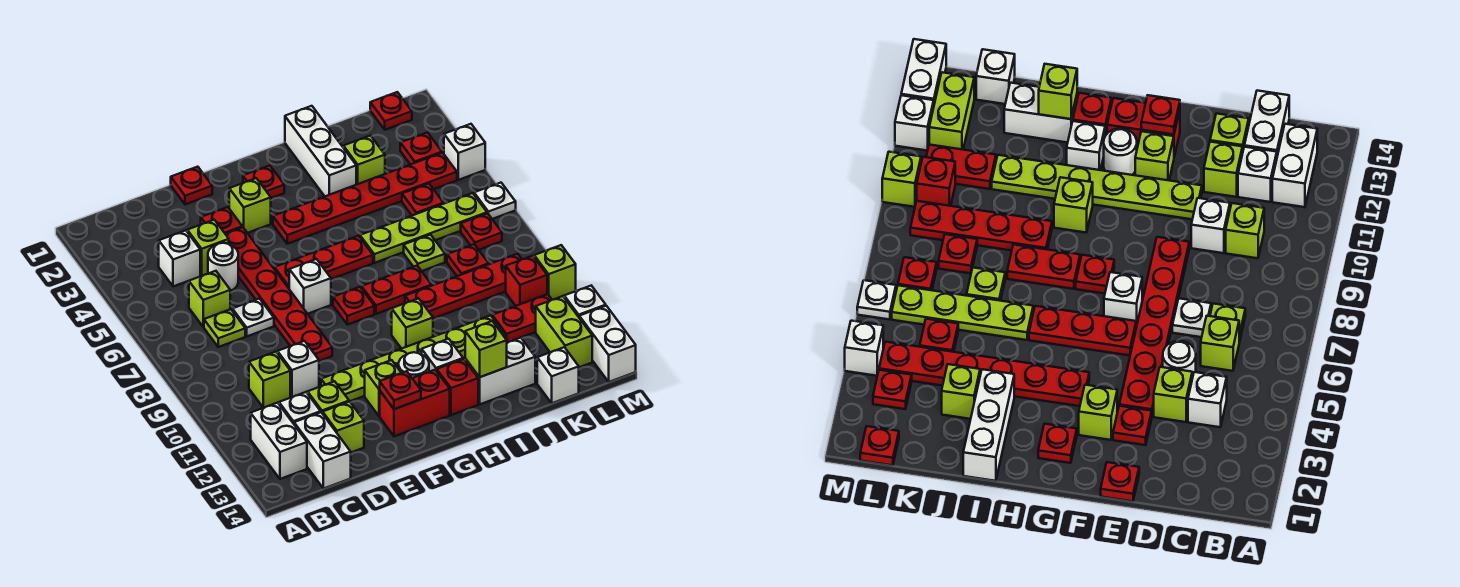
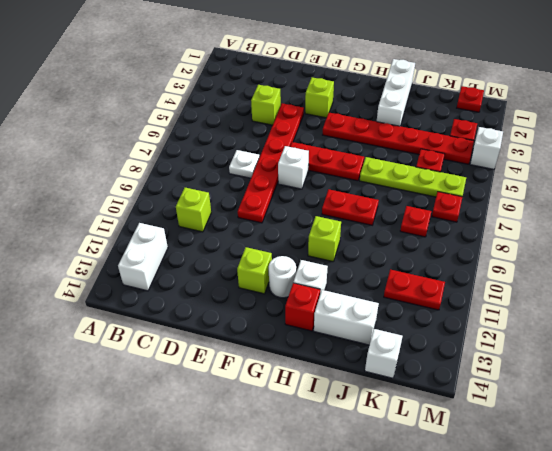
none -> white 1x1 brick [159,230,200,286]
none -> lime 1x1 brick [189,271,230,327]
none -> lime 1x1 plate [204,309,245,347]
none -> white 1x1 brick [279,392,321,424]

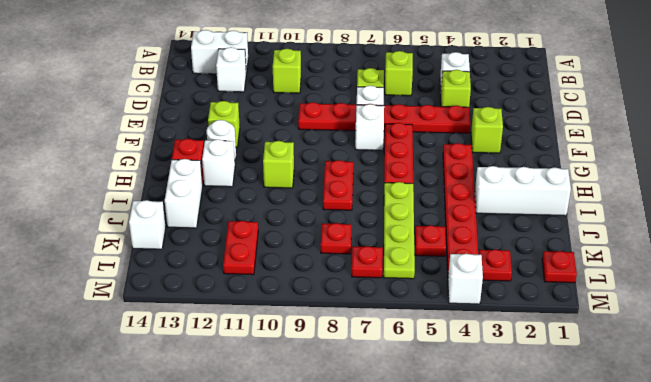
none -> white 1x2 brick [294,412,351,489]
none -> white 1x1 round brick [208,243,238,291]
none -> white 1x1 brick [278,341,319,397]
none -> lime 1x1 brick [307,381,349,414]

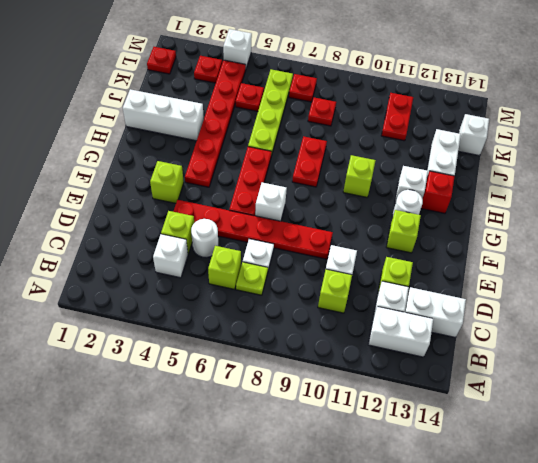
none -> lime 1x1 brick [323,402,364,452]
none -> red 1x1 plate [171,167,212,205]
none -> red 1x1 plate [201,207,242,234]
none -> lime 1x6 plate [321,315,505,402]

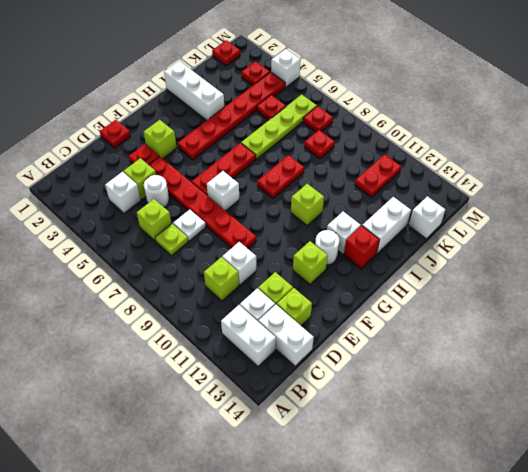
none -> lime 1x6 plate [321,315,505,402]
none -> red 1x2 brick [380,370,450,436]
none -> red 1x1 plate [243,166,284,198]
none -> red 1x1 plate [333,287,374,325]

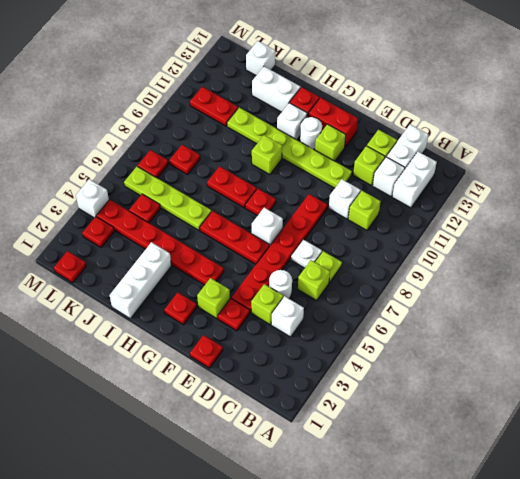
none -> red 1x4 plate [405,254,522,319]
none -> lime 1x1 brick [343,136,385,185]
none -> lime 1x1 plate [404,235,445,271]
none -> red 1x1 brick [506,256,547,306]

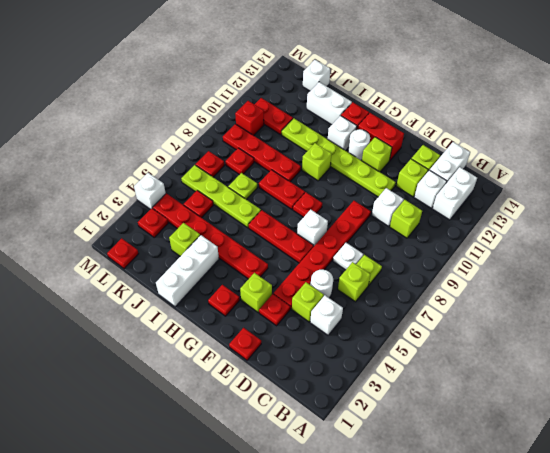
none -> lime 1x2 brick [536,296,592,367]
none -> white 1x1 plate [474,183,516,219]
none -> lime 1x1 brick [534,245,576,300]
none -> white 1x1 brick [564,286,606,317]

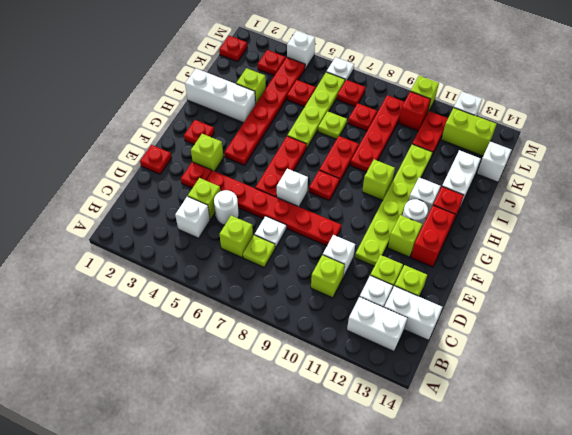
none -> white 1x2 brick [579,306,636,382]
none -> red 1x1 plate [380,371,421,409]
none -> lime 1x1 brick [465,321,507,377]

